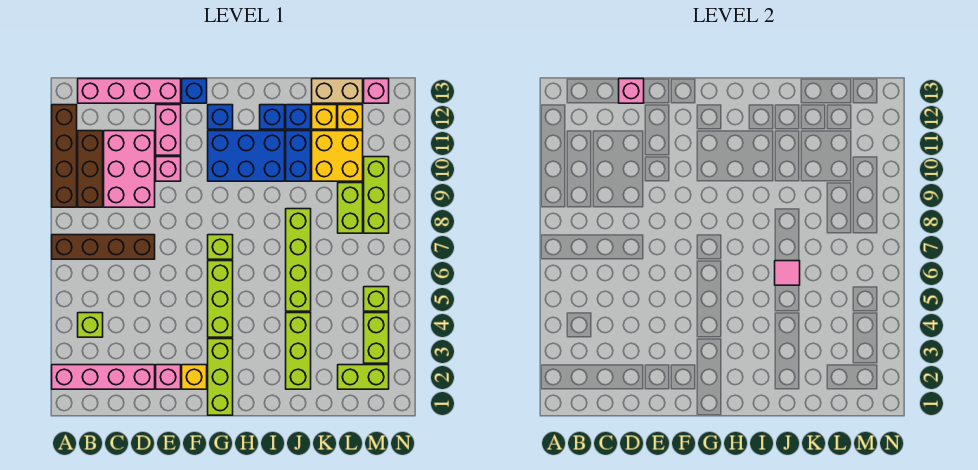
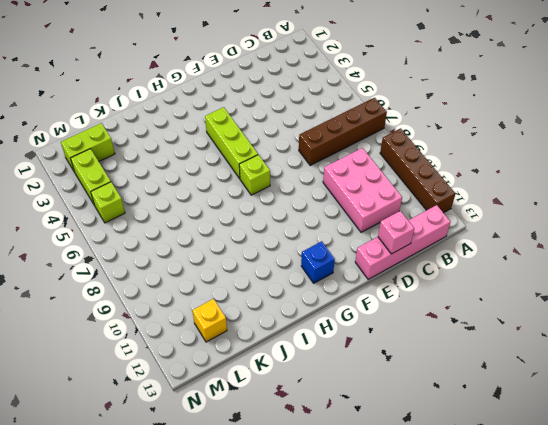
none -> pink 1x4 brick [52,365,155,389]
none -> lime 1x1 brick [78,313,103,337]
none -> brown 1x3 brick [78,131,103,207]
none -> pink 1x1 brick [156,365,181,389]

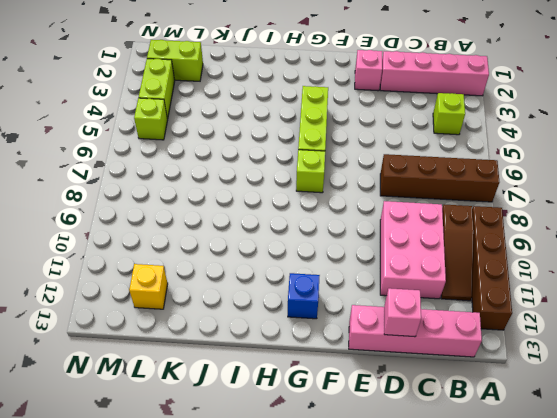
brown 1x3 slope [441,205,474,301] -> brown 1x3 brick [78,131,103,207]
none -> pink 1x1 brick [156,157,181,181]
none -> pink 1x2 brick [156,105,181,155]
none -> yellow 1x1 brick [182,365,207,389]
none -> blue 1x1 brick [182,79,207,103]

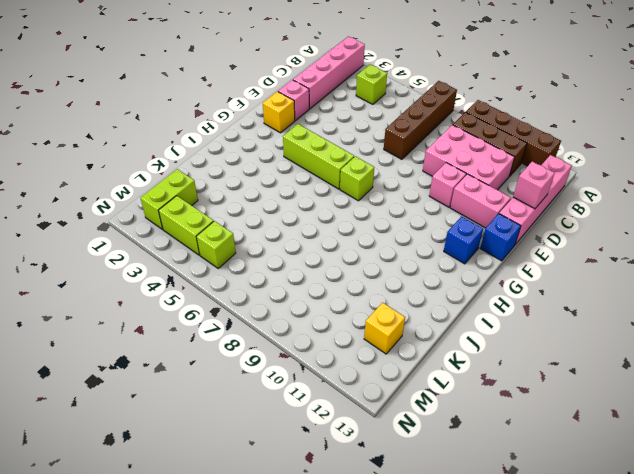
none -> lime 1x3 brick [208,339,233,415]
none -> blue 2x3 brick [208,131,285,181]
none -> blue 1x1 brick [260,105,285,129]
none -> lime 1x3 brick [286,313,311,389]

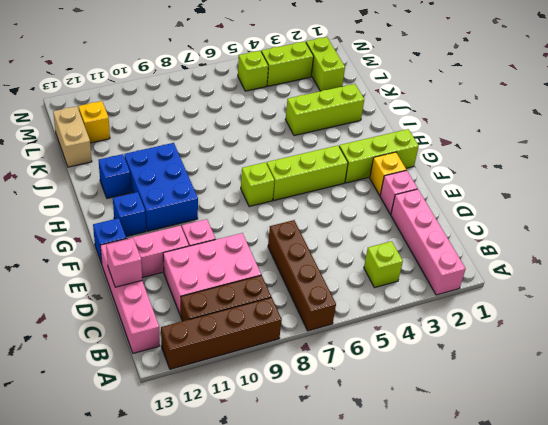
none -> lime 1x4 brick [286,209,311,311]
none -> blue 1x2 brick [286,131,311,181]
none -> blue 1x1 brick [286,105,311,129]
none -> yellow 2x2 brick [312,131,363,181]

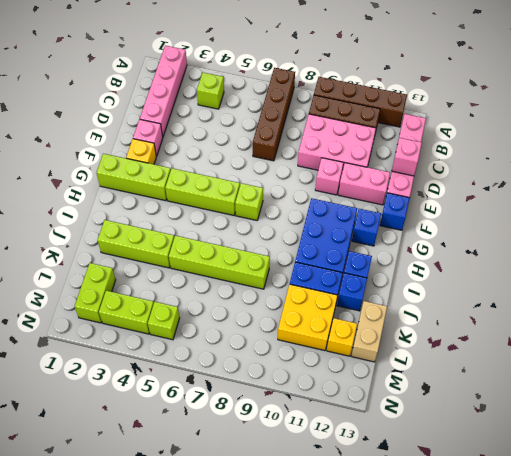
none -> yellow 1x1 brick [312,105,337,129]
none -> lime 1x2 brick [338,183,363,233]
none -> lime 1x3 brick [364,157,389,233]
none -> pink 1x1 brick [364,79,389,103]

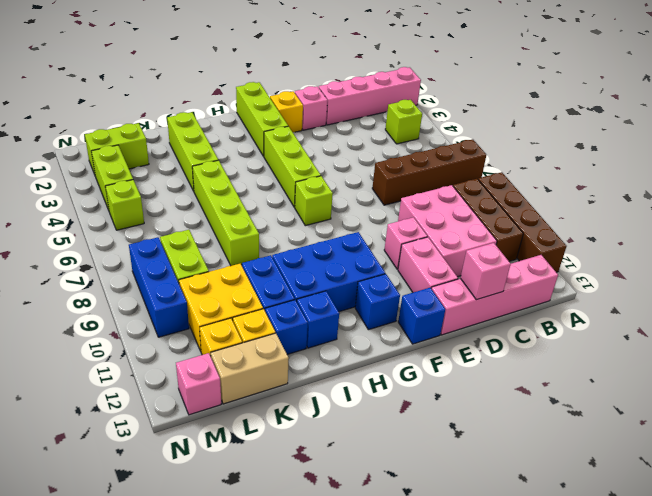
blue 1x3 brick [129,237,189,337] -> lime 1x3 brick [364,157,389,233]
none -> pink 1x1 tile [775,261,800,285]

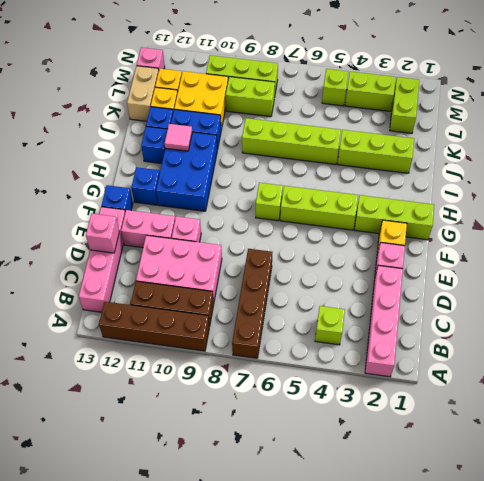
pink 1x1 tile [165,124,192,151] -> pink 1x1 tile moved to [775,261,800,285]

